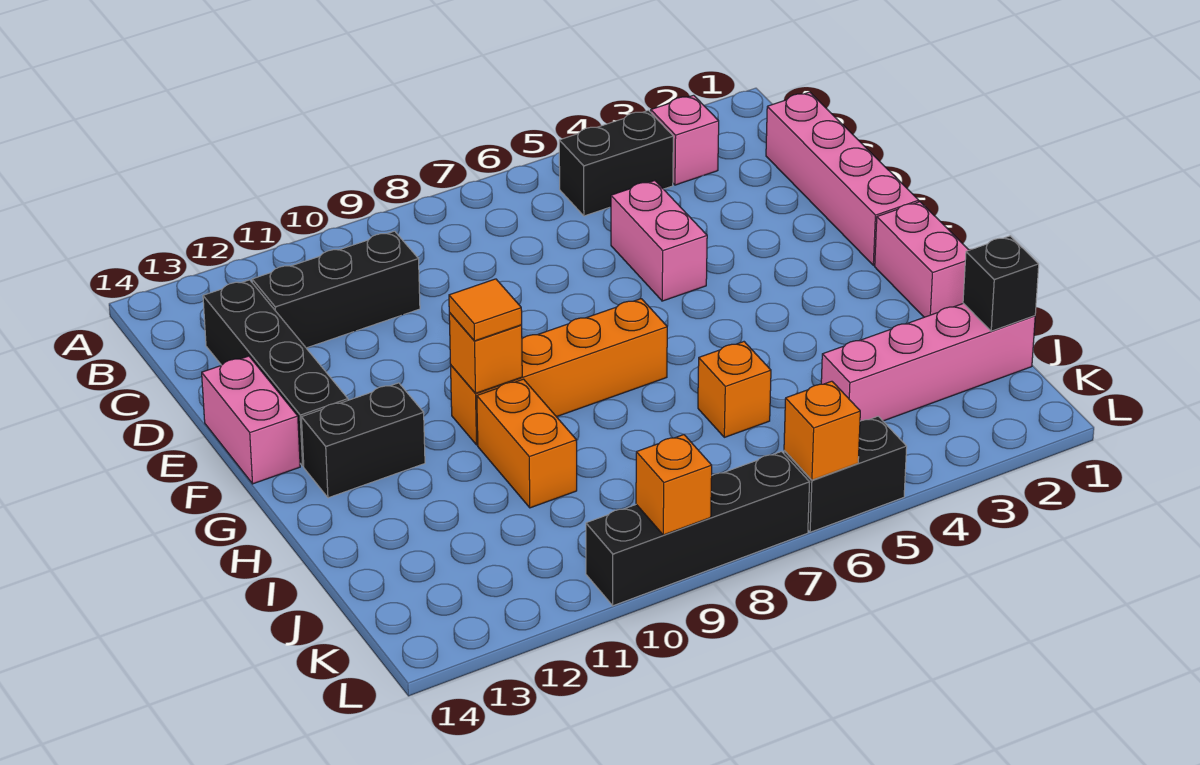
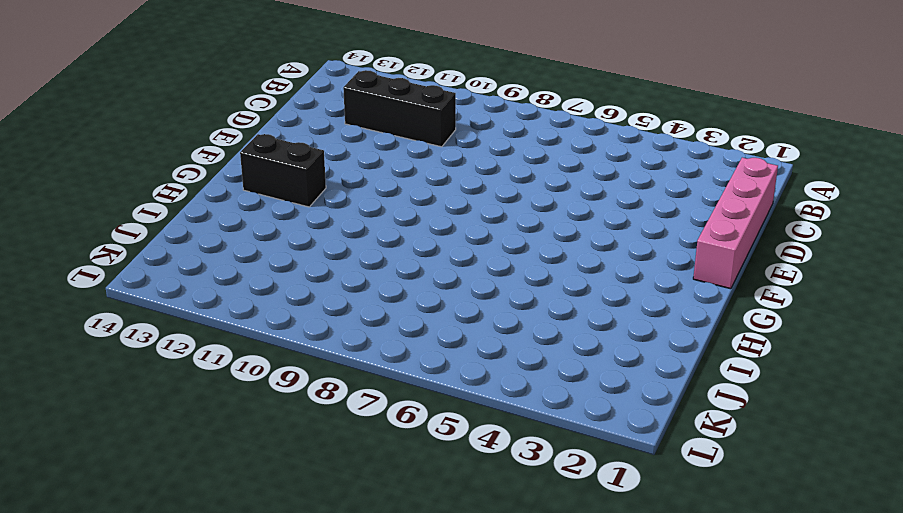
none -> pink 1x1 brick [651,95,719,185]
none -> black 1x2 brick [559,110,673,216]
none -> black 1x4 brick [203,280,348,466]

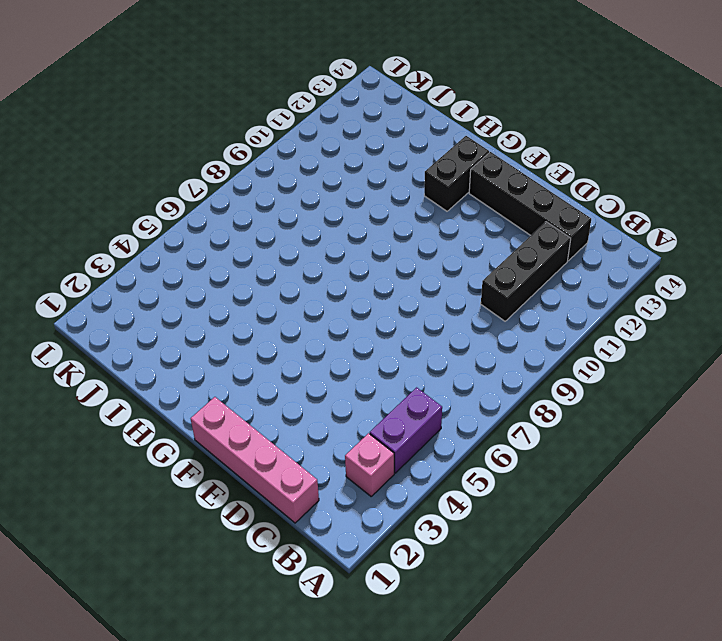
purple 1x2 brick [370,387,442,473] -> black 1x2 brick [559,110,673,216]
none -> pink 1x2 brick [611,181,707,301]
none -> pink 1x2 brick [202,356,300,484]
none -> pink 1x2 brick [875,202,969,317]

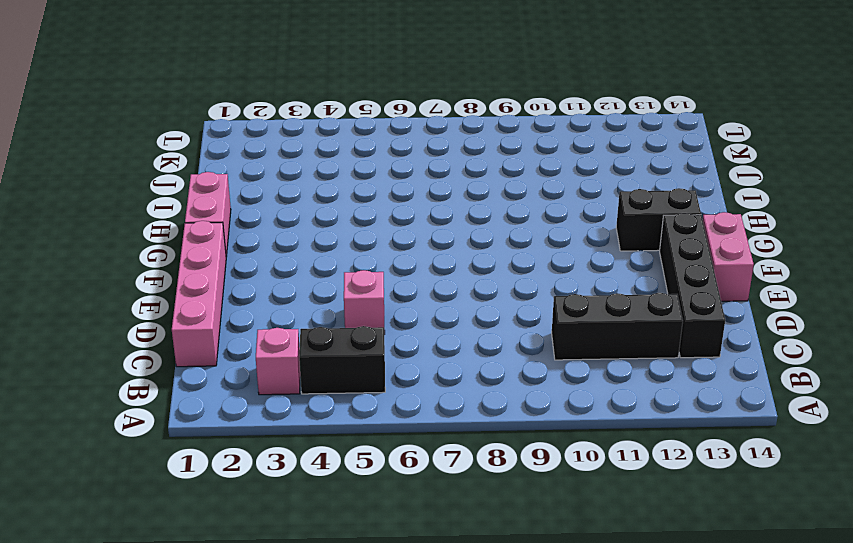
pink 1x1 brick [344,270,385,334] -> pink 1x2 brick [611,181,707,301]
none -> orange 1x4 brick [451,299,667,445]
none -> orange 1x2 brick [477,379,577,508]
none -> orange 1x1 brick [698,342,771,437]

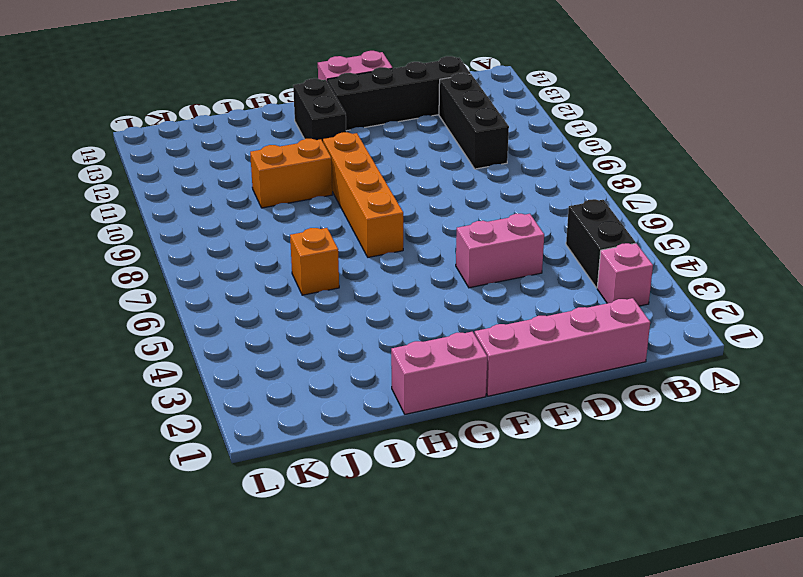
none -> pink 1x4 brick [821,303,1035,421]
none -> black 1x2 brick [784,416,907,532]
none -> black 1x4 brick [586,452,810,606]

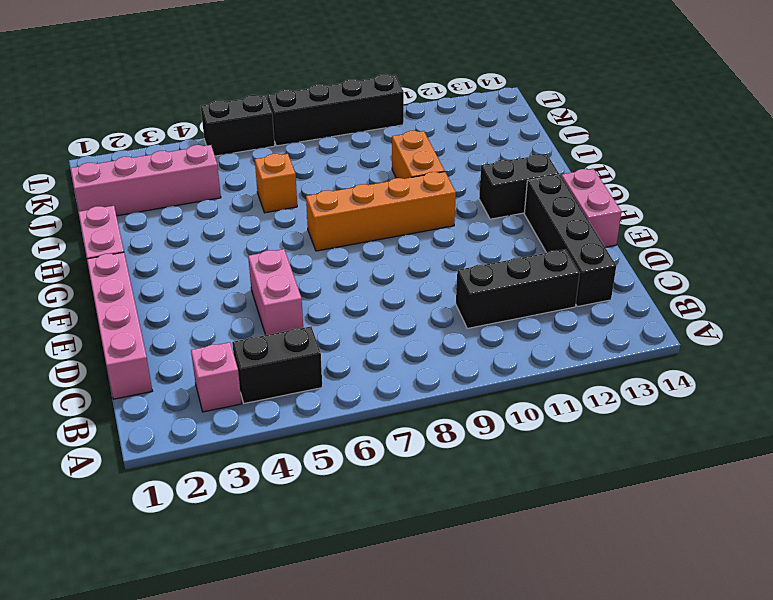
none -> orange 1x1 brick [449,313,522,393]
none -> black 1x1 brick [963,236,1039,331]
none -> orange 1x1 brick [784,381,860,480]

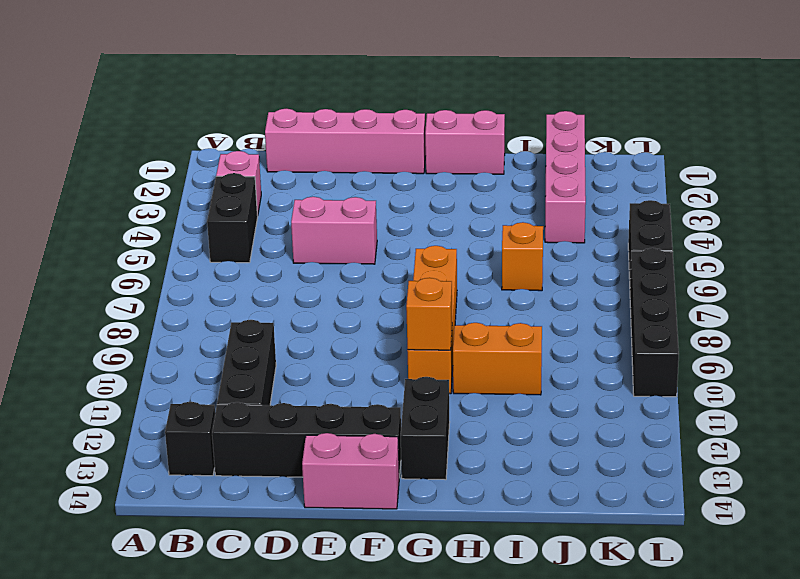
black 1x1 brick [165,402,215,476] -> black 1x1 brick moved to [963,236,1039,331]
none -> orange 1x1 brick [784,381,860,480]
none -> orange 1x1 brick [636,435,712,535]
none -> orange 1x1 tile [449,279,522,341]

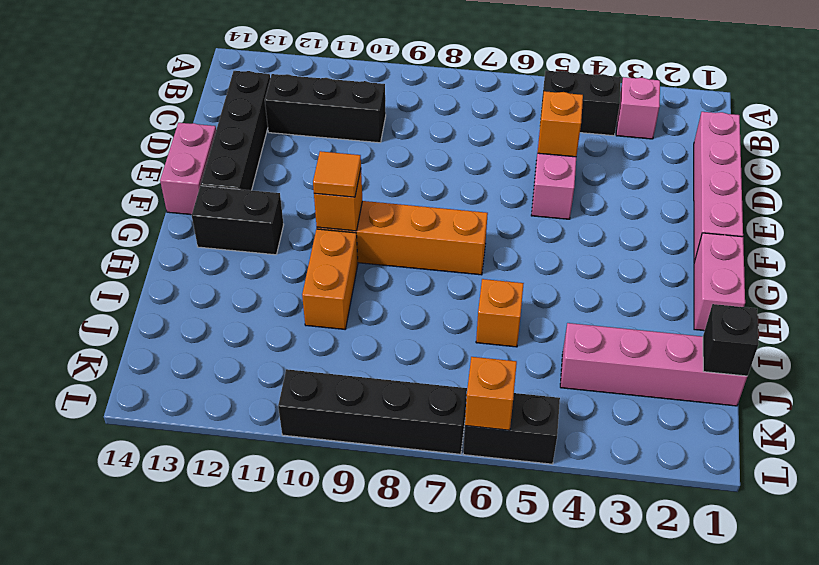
orange 1x1 brick [538,91,583,157] -> orange 1x1 brick moved to [636,435,712,535]

